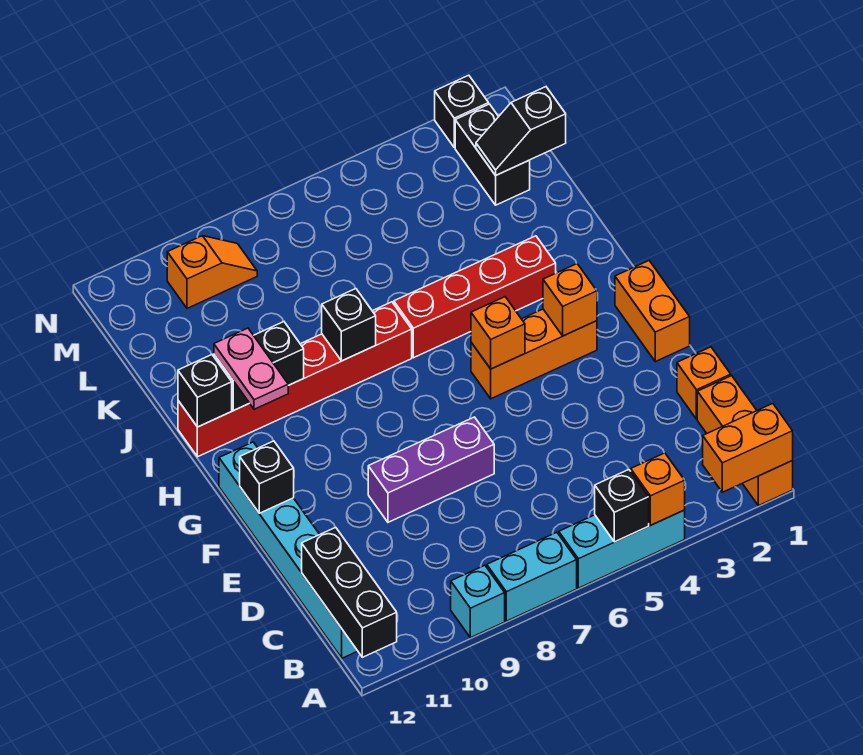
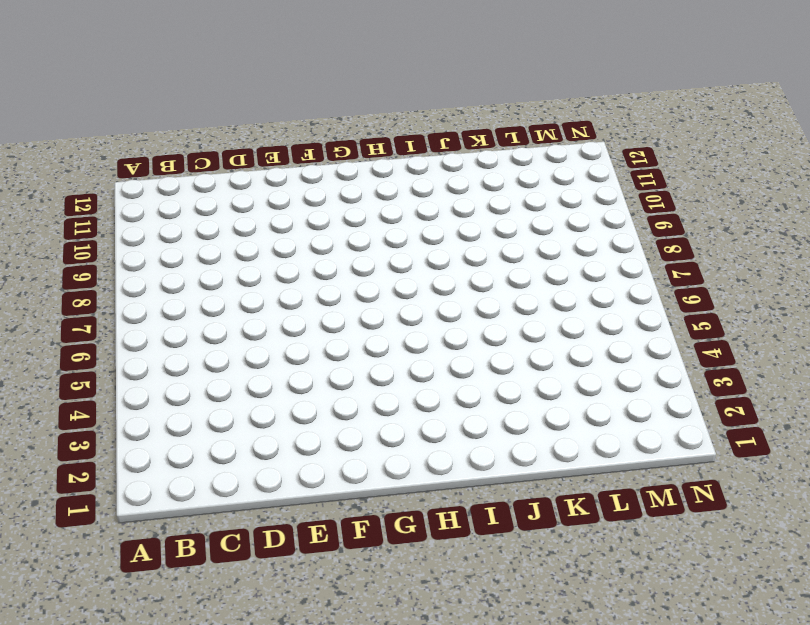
none -> orange 1x3 brick [697,376,793,506]
none -> cyan 1x3 brick [559,510,685,588]
none -> cyan 1x2 brick [487,532,577,621]

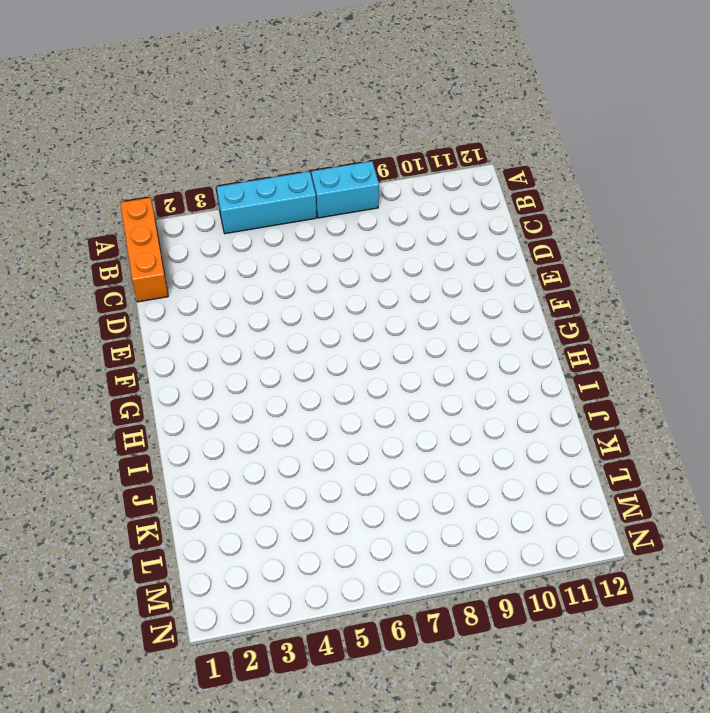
none -> cyan 1x1 brick [451,565,505,638]
none -> cyan 1x6 brick [219,442,357,658]
none -> orange 1x1 brick [677,347,731,419]

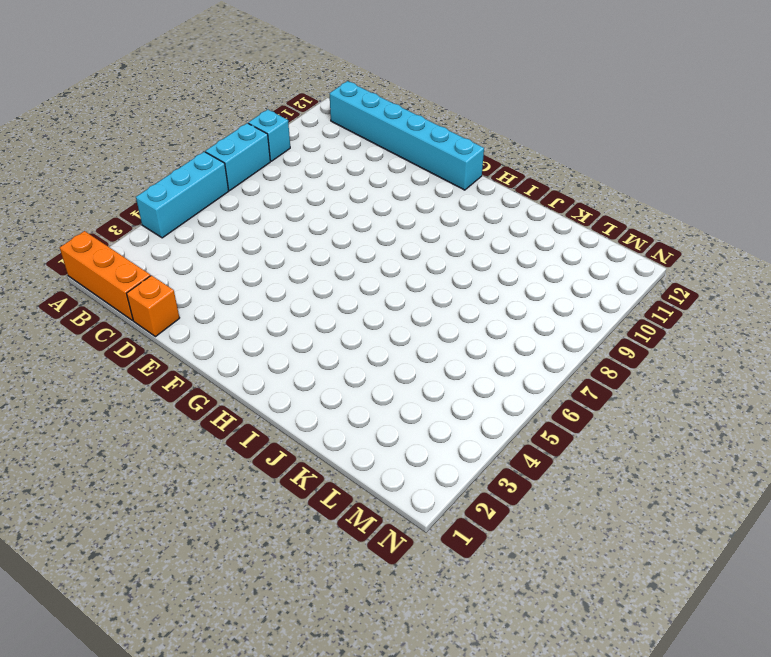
none -> purple 1x3 brick [368,417,494,522]
none -> orange 1x2 brick [615,261,690,362]
none -> orange 1x3 brick [471,309,597,399]

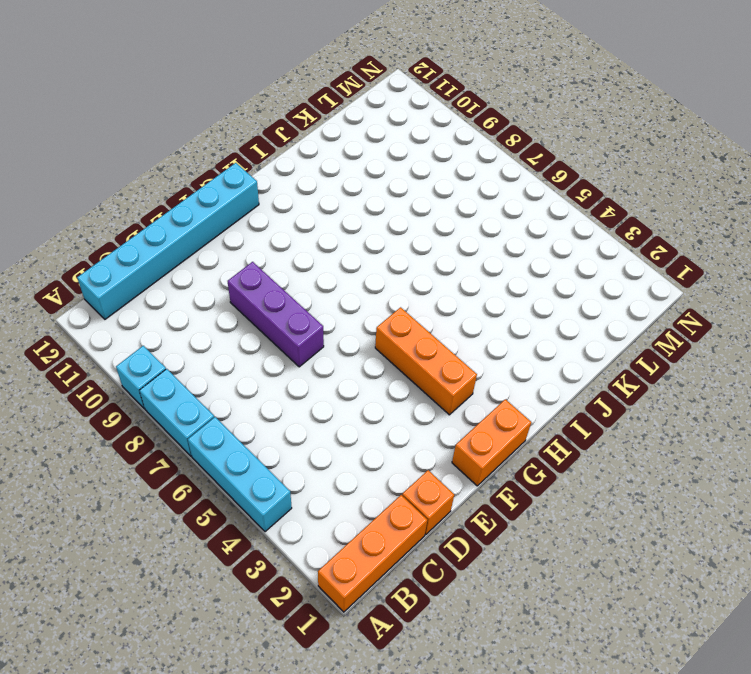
none -> red 1x4 brick [394,236,556,358]
none -> red 1x6 brick [178,302,412,457]
none -> black 1x2 brick [455,104,530,205]

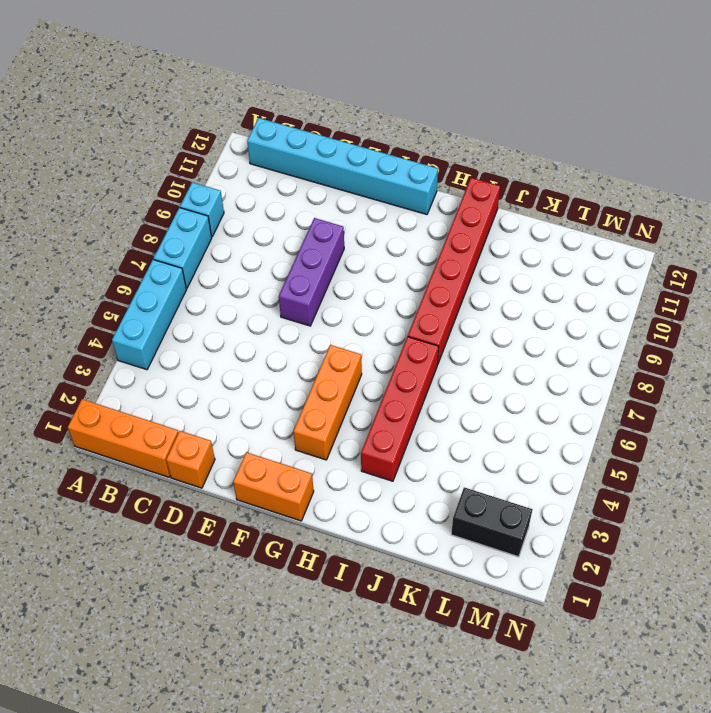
none -> orange 1x2 slope [167,236,257,308]
none -> black 1x1 brick [435,75,489,148]
none -> orange 1x2 brick [703,404,793,492]

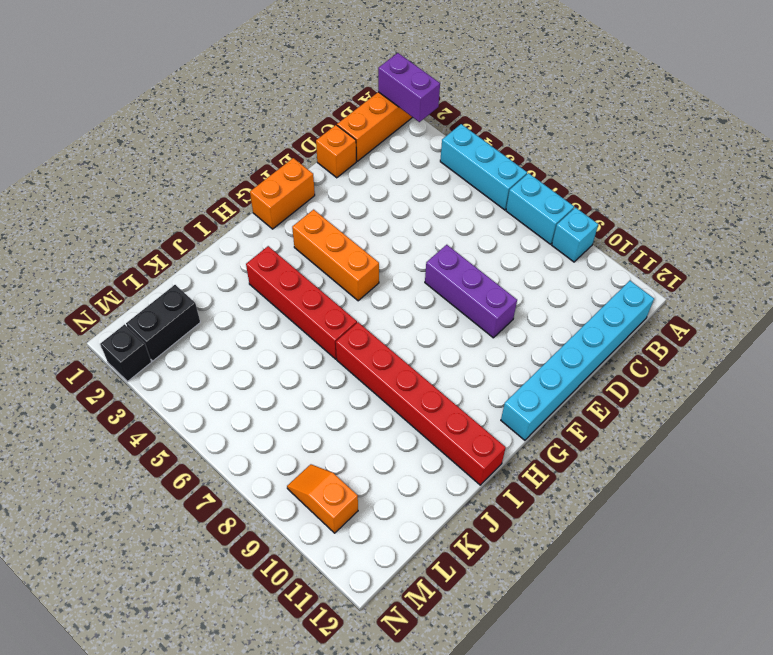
purple 1x2 brick [378,53,440,122] -> orange 1x2 brick [703,404,793,492]
none -> orange 1x1 brick [631,453,685,525]
none -> black 1x1 brick [595,469,649,542]
none -> black 1x3 brick [302,527,397,657]

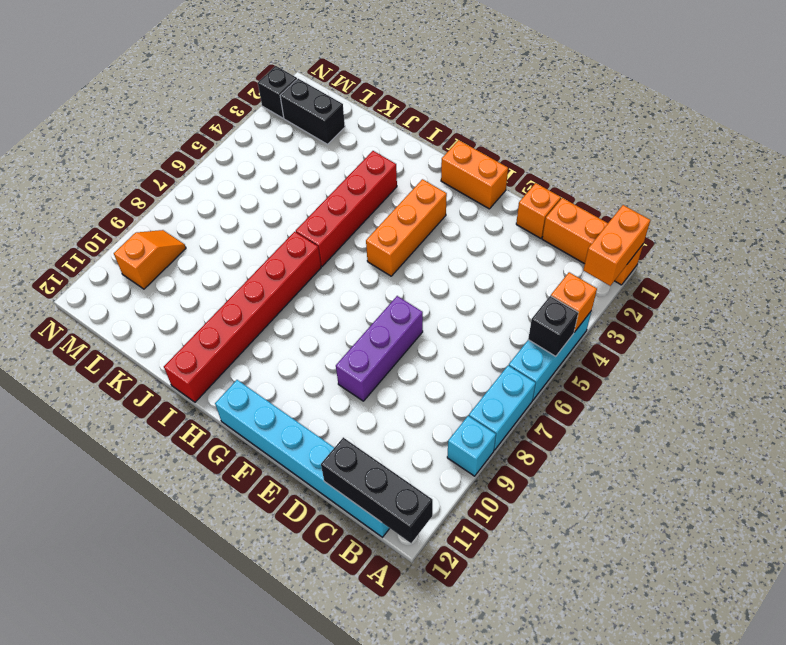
none -> black 1x1 brick [240,441,294,513]
none -> orange 1x1 brick [543,264,597,336]
none -> orange 1x1 brick [471,297,525,369]

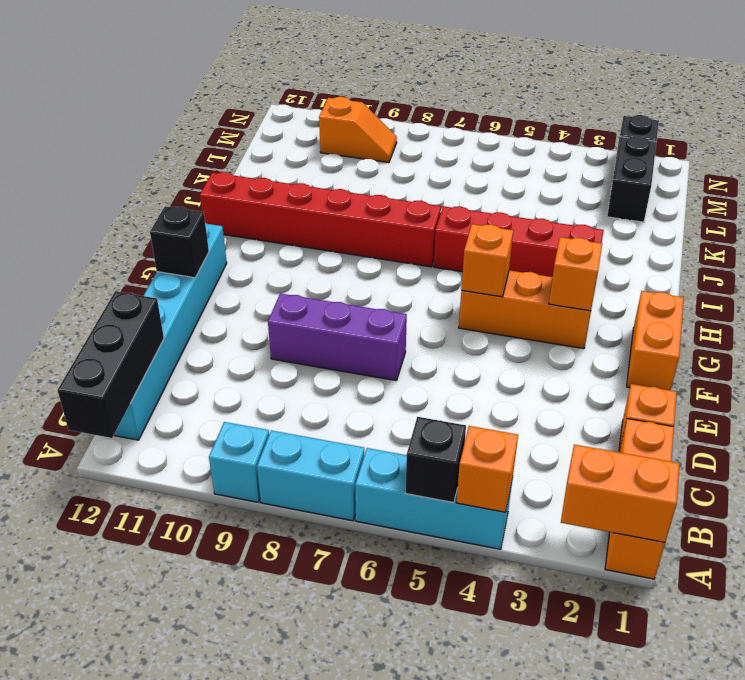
none -> black 1x1 brick [322,288,376,361]
none -> black 1x2 brick [214,322,304,410]
none -> black 1x1 brick [178,355,232,427]

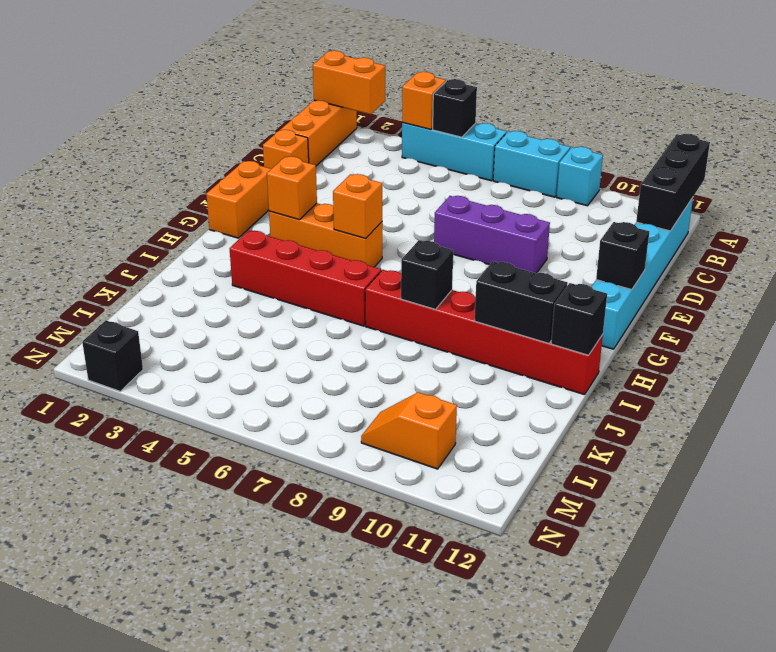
none -> black 1x2 brick [455,104,530,205]
none -> black 1x2 slope [476,87,566,175]
none -> pink 1x2 plate [214,328,288,409]

